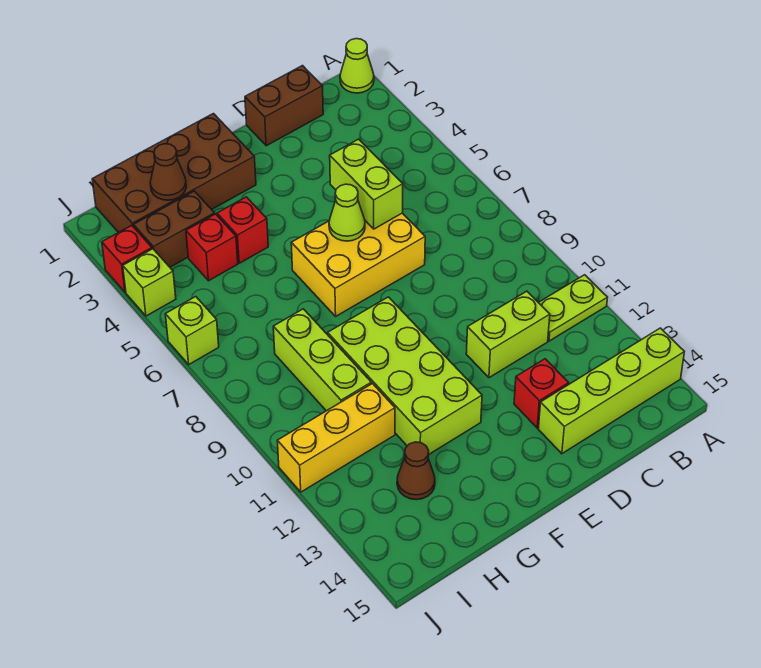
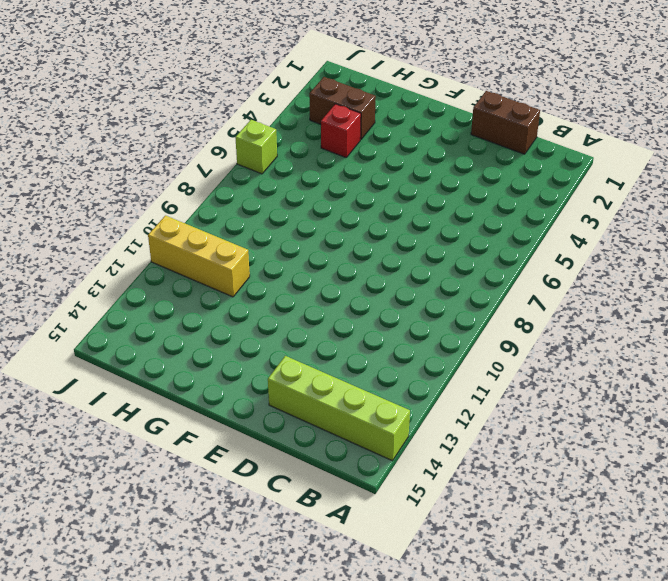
none -> lime 1x1 cone [340,39,374,93]
none -> lime 1x2 plate [538,275,608,341]
none -> lime 1x2 brick [466,291,550,378]

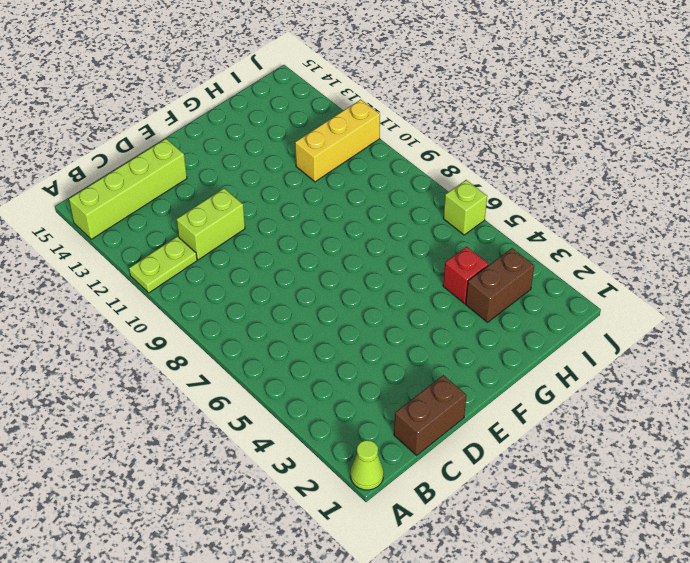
none -> yellow 2x3 brick [291,213,425,316]
none -> red 1x1 brick [514,359,569,428]
none -> brown 2x4 brick [92,114,256,233]

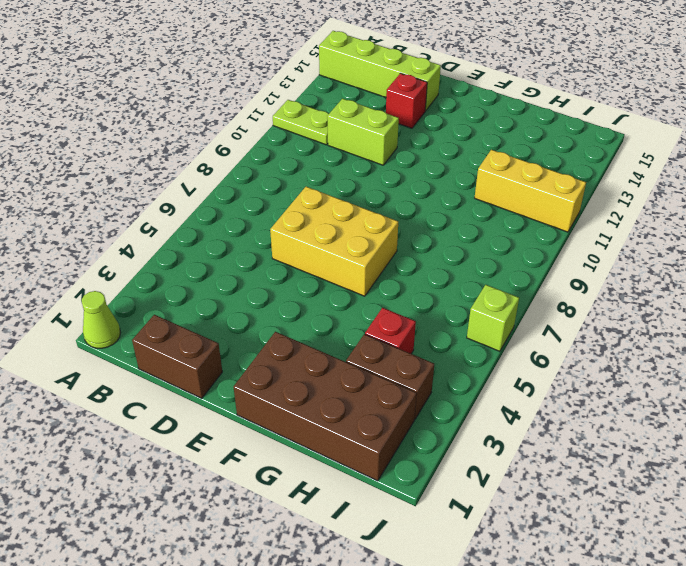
none -> lime 2x4 brick [328,297,482,454]
none -> red 1x1 brick [217,197,268,263]
none -> lime 1x3 brick [273,309,371,411]

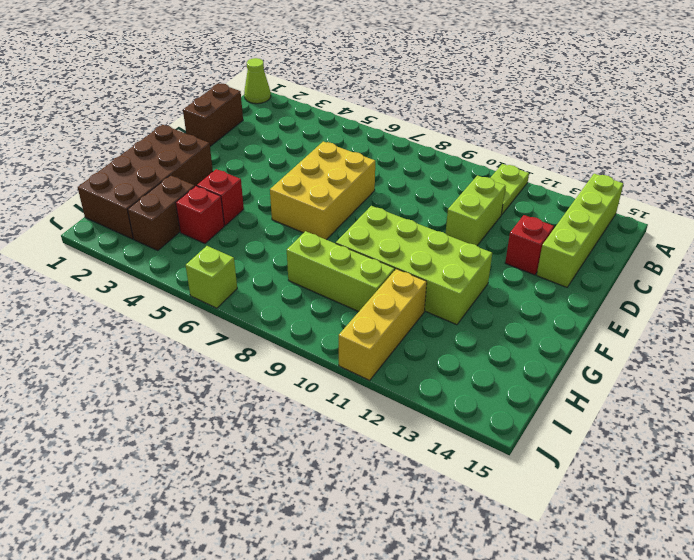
none -> brown 1x1 cone [397,442,435,500]
none -> red 1x1 brick [102,225,152,292]
none -> lime 1x1 brick [123,249,176,316]

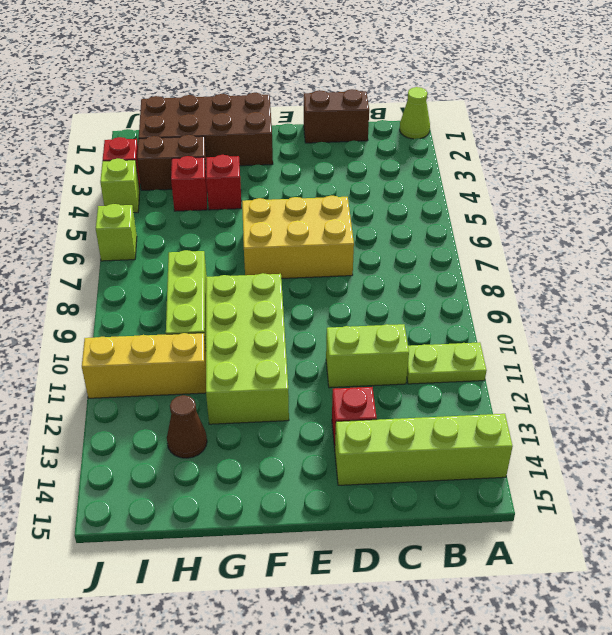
none -> lime 1x2 brick [330,139,403,229]
none -> lime 1x1 cone [329,184,365,241]
none -> brown 1x1 cone [150,144,186,200]

